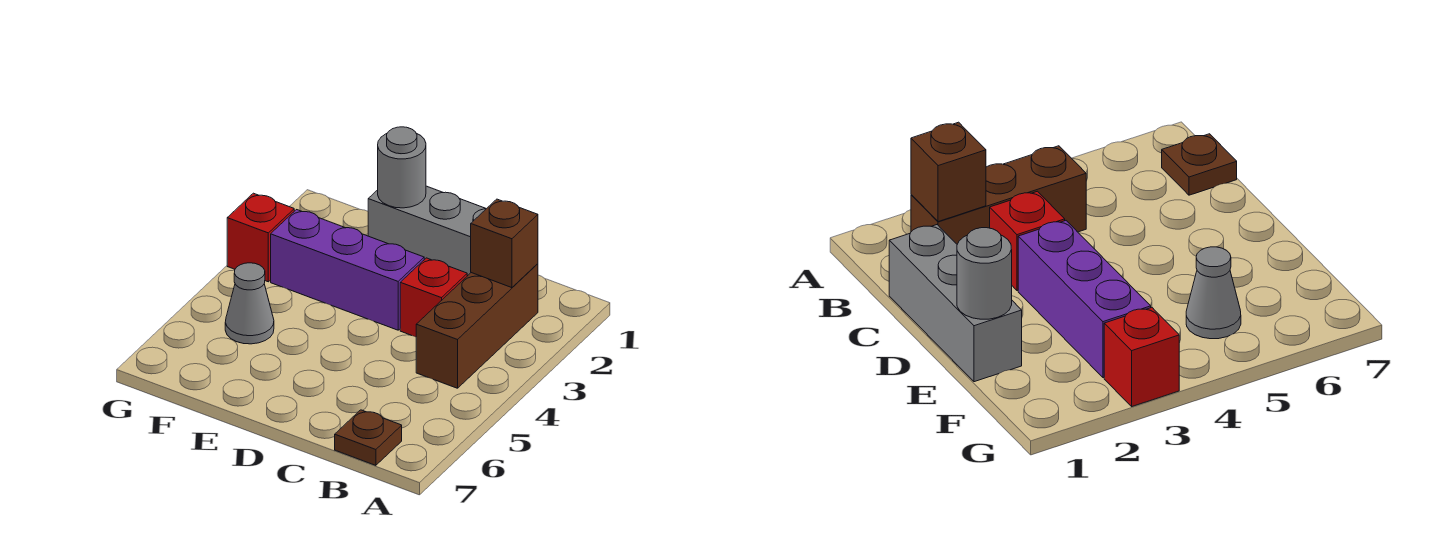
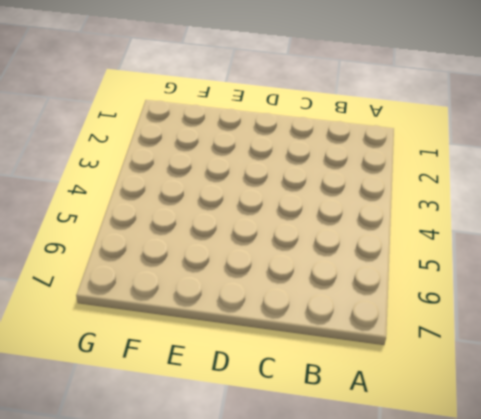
none -> brown 1x3 brick [416,264,538,388]
none -> brown 1x1 plate [335,410,402,465]

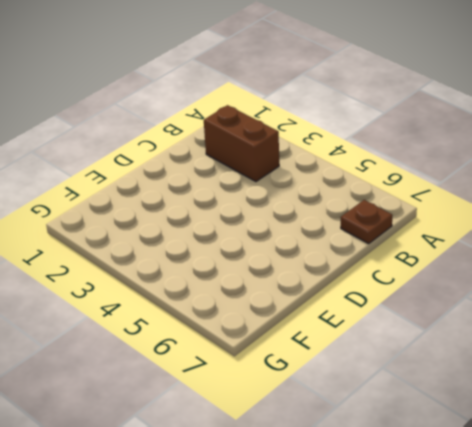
brown 1x2 brick [204,105,279,182] -> brown 1x3 brick [416,264,538,388]
none -> grey 1x3 brick [368,186,486,276]
none -> red 1x1 brick [400,258,467,337]

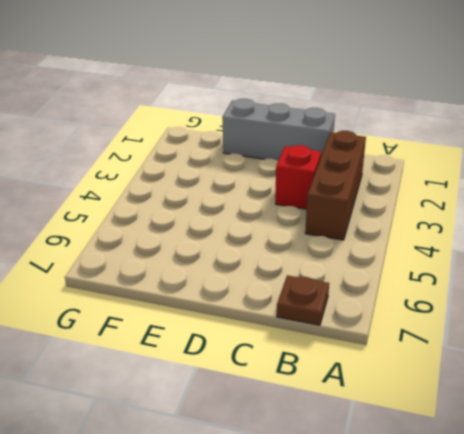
none -> purple 1x3 brick [271,210,424,330]
none -> grey 1x1 cone [225,263,274,344]

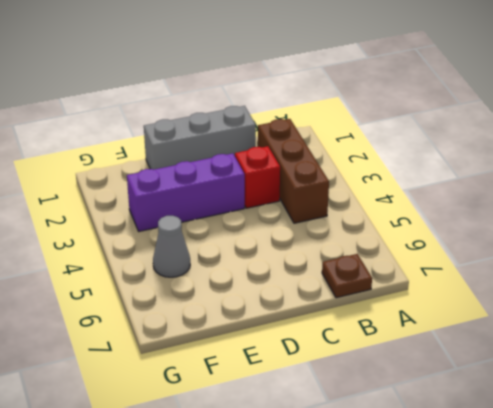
none -> red 1x1 brick [227,193,294,282]
none -> brown 1x1 brick [471,199,538,288]

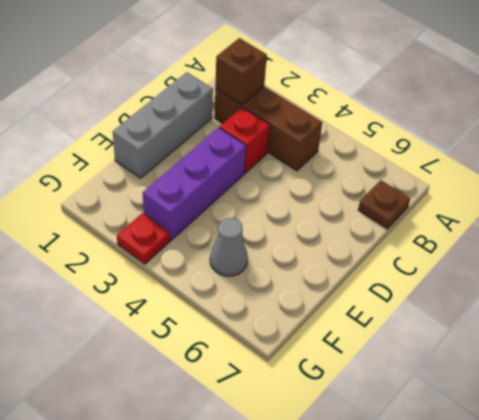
red 1x1 plate [117,213,170,264] -> red 1x1 brick [227,193,294,282]
none -> grey 1x1 round brick [378,127,426,208]

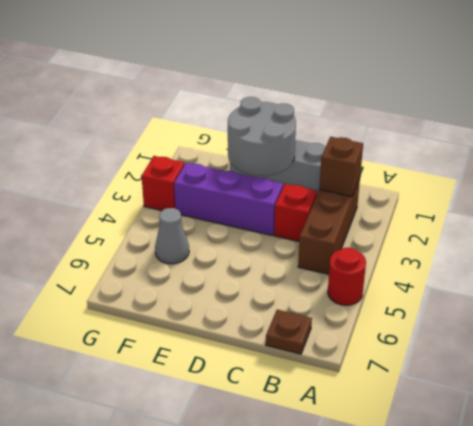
red 1x1 round brick [328,248,366,305] -> none
grey 2x2 round brick [228,97,296,176] -> grey 1x1 round brick [378,127,426,208]

